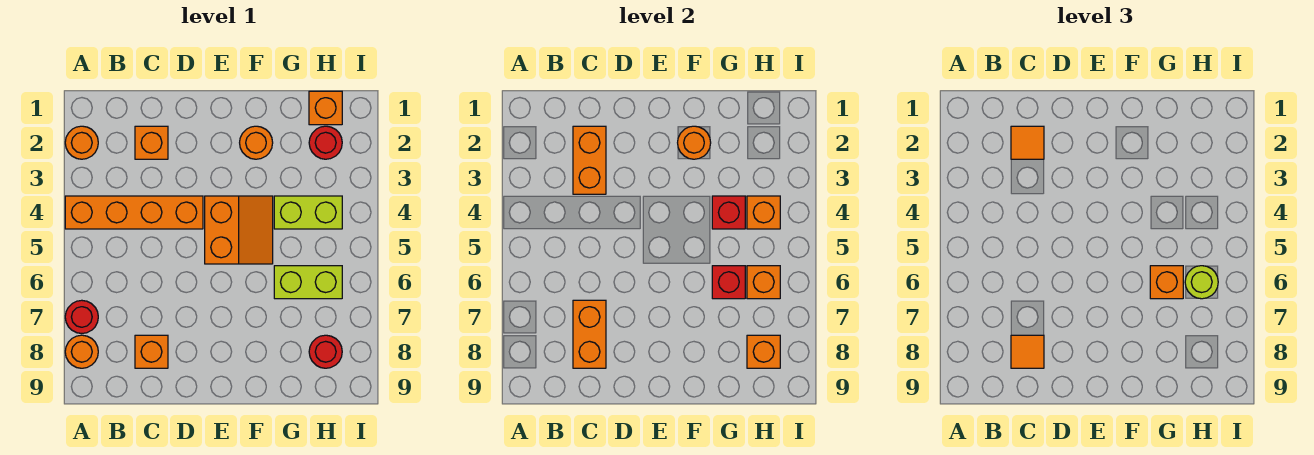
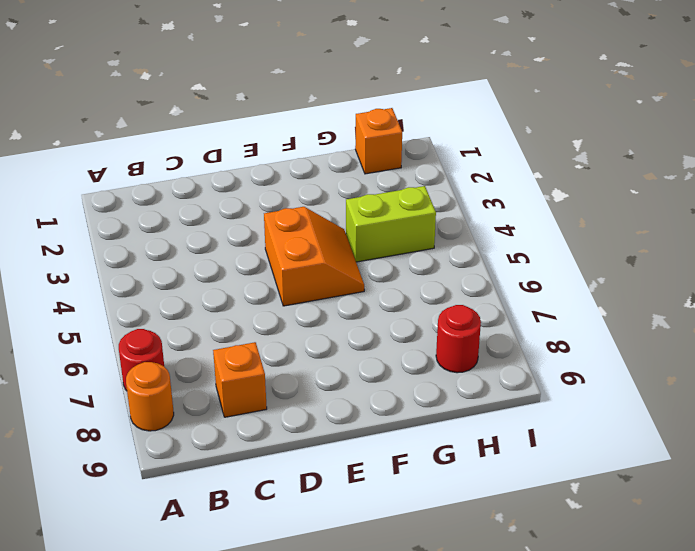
none -> orange 1x1 round brick [65,126,98,159]
none -> orange 1x4 brick [65,196,203,229]
none -> orange 1x1 brick [135,126,168,159]

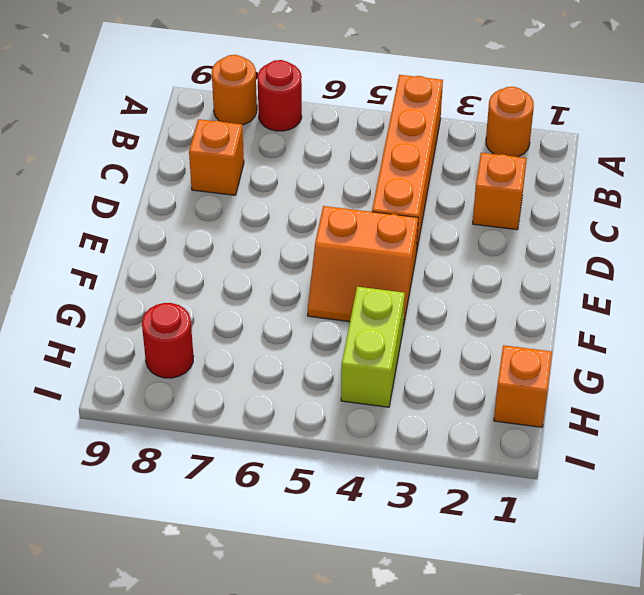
none -> orange 1x1 round brick [240,126,273,159]
none -> lime 1x2 brick [274,266,342,299]
none -> red 1x1 round brick [309,126,342,159]

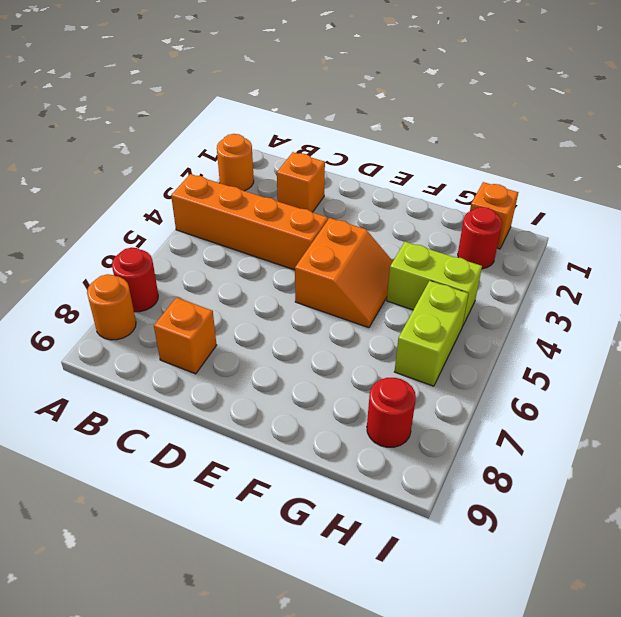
lime 1x2 brick [395,281,468,386] -> lime 1x2 brick turned to [274,266,342,299]
none -> orange 1x1 round brick [240,126,273,159]
none -> orange 1x2 brick [573,126,606,194]
none -> orange 1x2 brick [573,300,606,368]

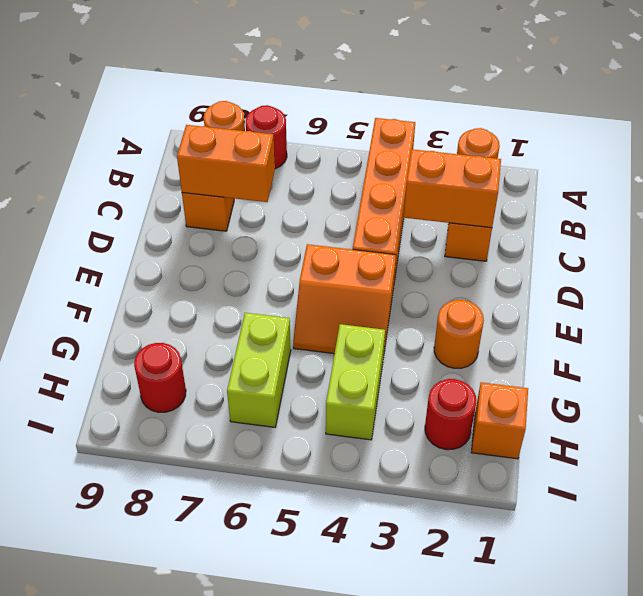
none -> orange 1x1 round brick [678,126,711,159]
none -> red 1x1 brick [712,196,745,229]
none -> red 1x1 brick [712,266,745,299]

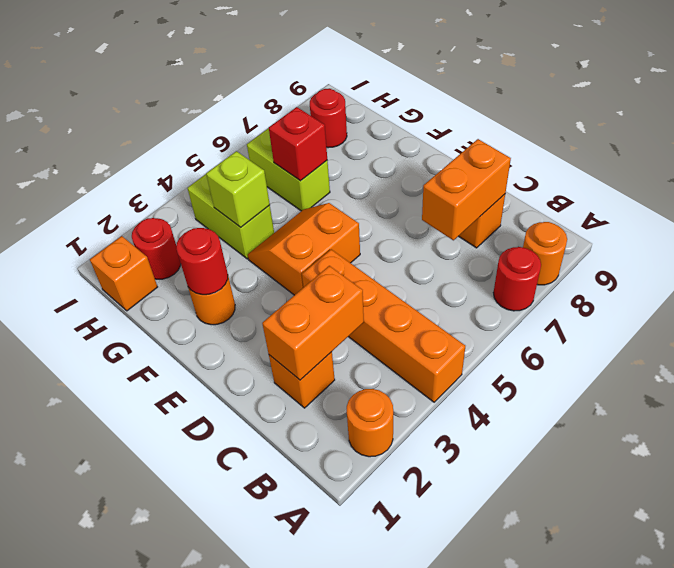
red 1x1 round brick [176,228,228,295] -> orange 1x1 round brick [678,126,711,159]
lime 1x1 brick [206,151,270,227] -> red 1x1 brick [712,196,745,229]
none -> orange 1x1 brick [747,196,780,229]
none -> orange 1x1 brick [747,266,780,299]
none -> orange 1x1 brick [747,335,780,368]

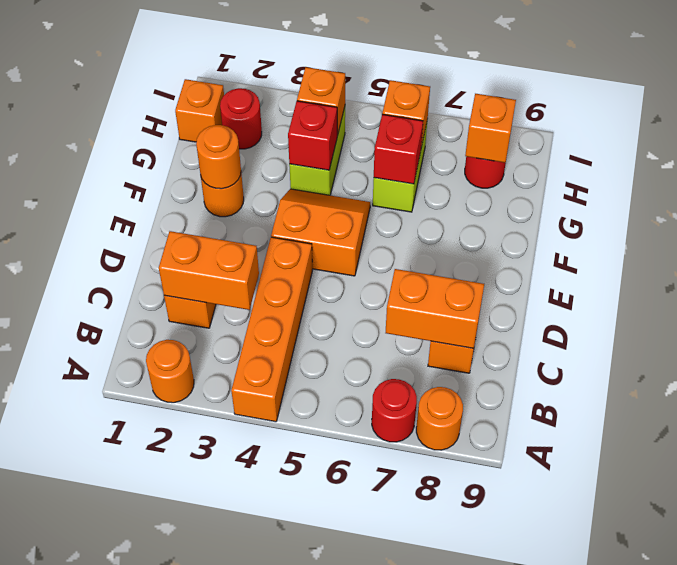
none -> orange 1x1 tile [1011,126,1044,159]
none -> orange 1x1 tile [1011,335,1044,368]
none -> orange 1x1 brick [1150,266,1183,299]

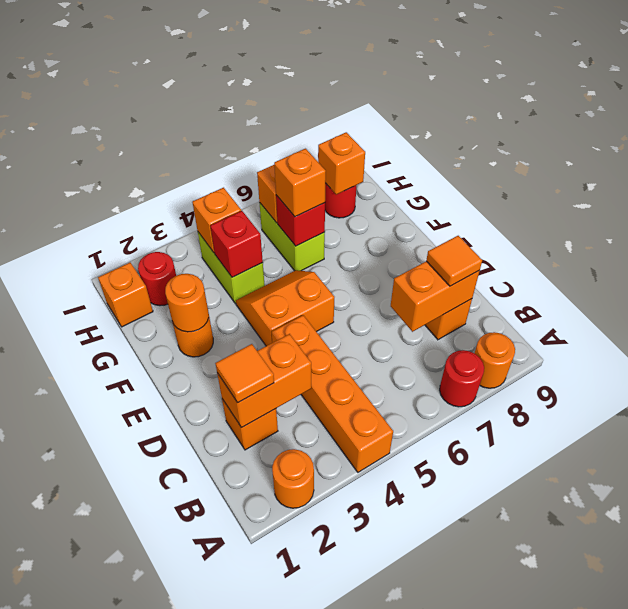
none -> lime 1x1 round brick [1185,266,1218,299]

